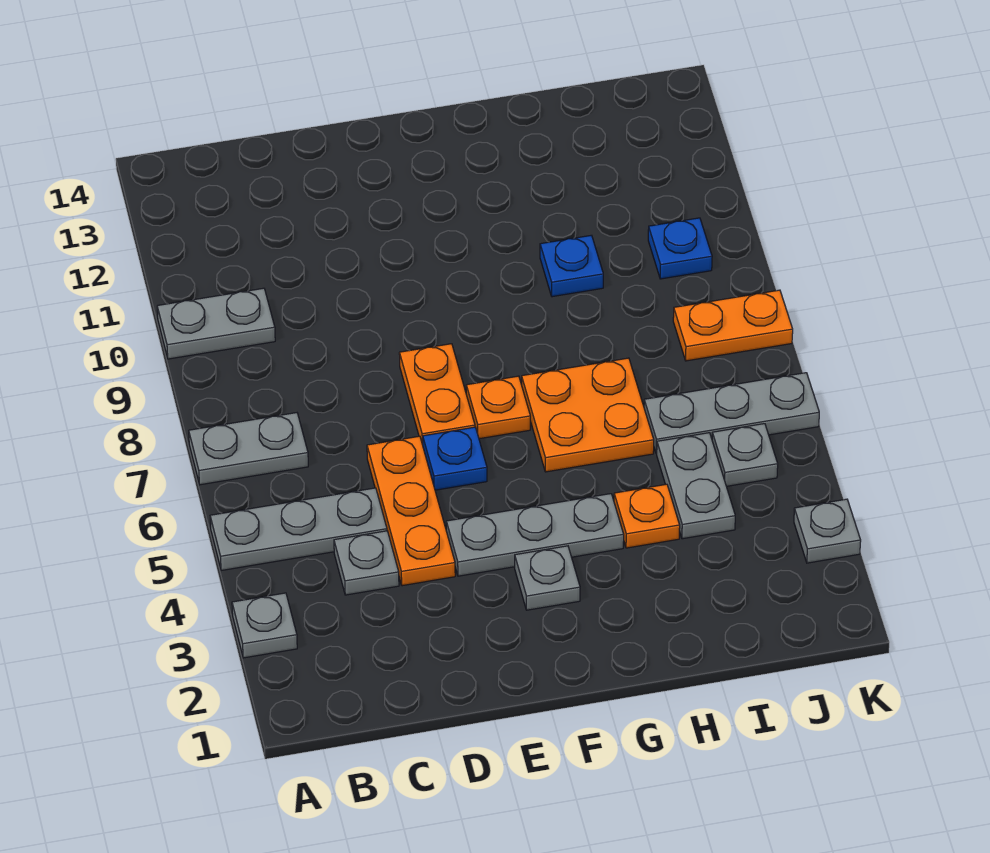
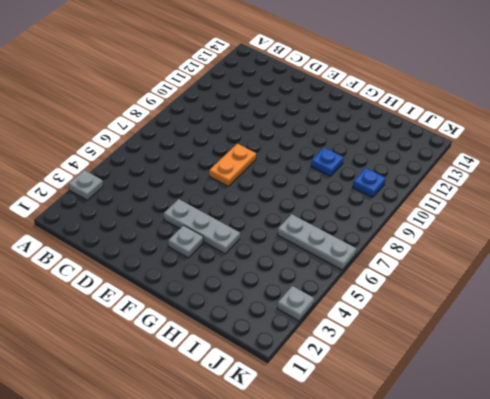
none -> grey 1x3 plate [210,488,387,571]
none -> grey 1x2 plate [189,413,308,485]
none -> grey 1x2 plate [157,288,275,359]

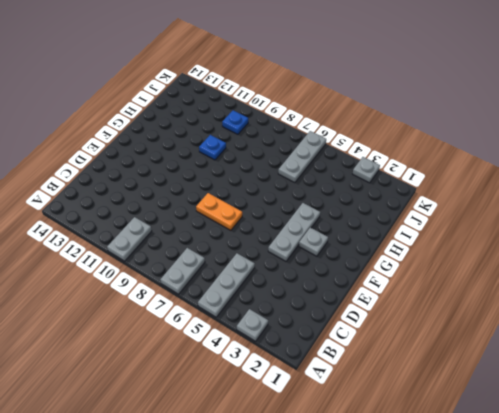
none -> grey 1x1 plate [334,531,399,595]
none -> orange 1x3 plate [367,436,455,586]
none -> blue 1x1 plate [423,427,487,490]

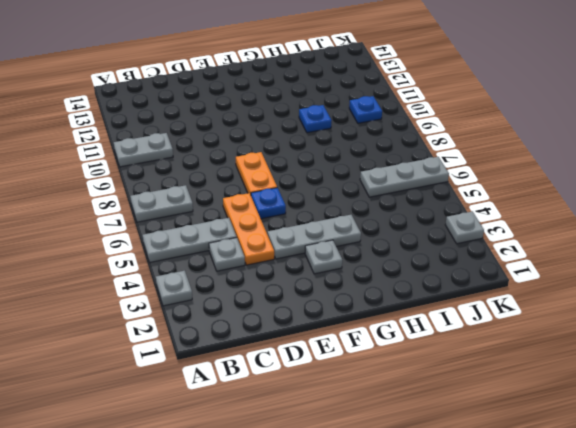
none -> orange 1x1 plate [466,376,530,439]
none -> orange 2x2 plate [522,358,654,472]
none -> orange 1x1 plate [614,484,680,548]

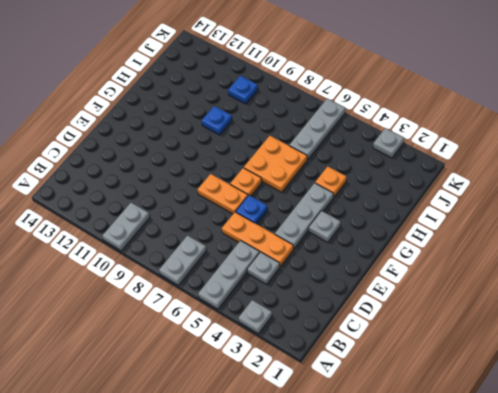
none -> grey 1x2 plate [657,433,735,539]
none -> grey 1x1 plate [712,424,778,486]
none -> orange 1x2 plate [673,290,793,361]

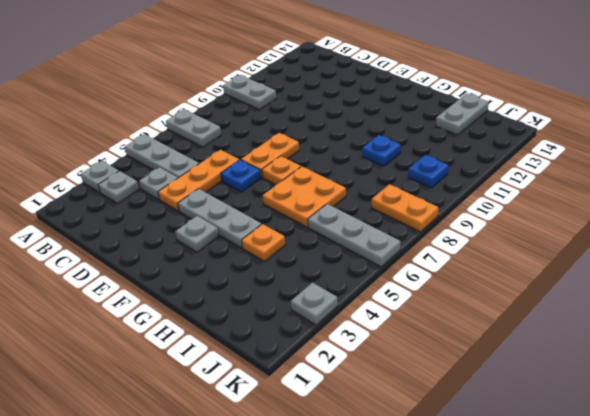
grey 1x1 plate [98,171,139,203] -> grey 1x1 plate moved to [712,424,778,486]
grey 1x2 plate [436,93,489,135] -> grey 1x2 plate moved to [657,433,735,539]

